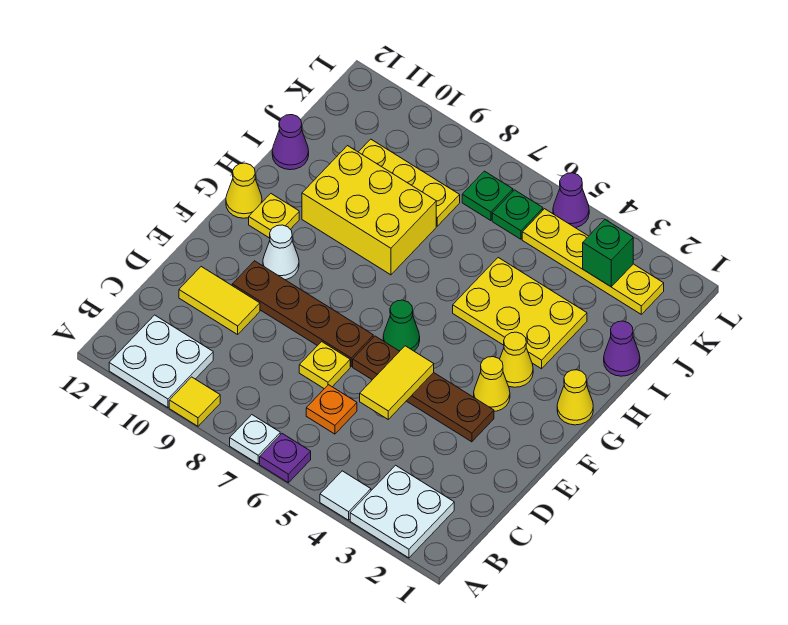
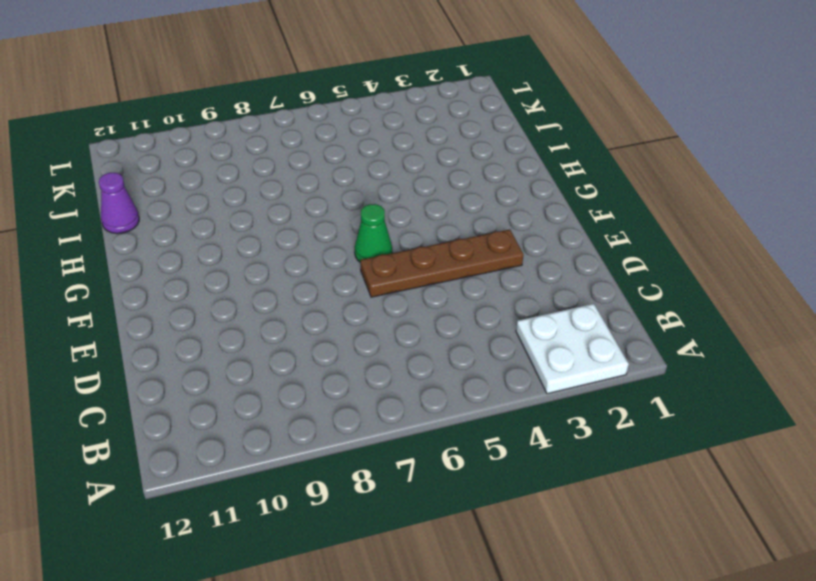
none -> white 1x1 tile [320,471,371,520]
none -> purple 1x1 plate [260,434,311,483]
none -> white 1x1 plate [230,415,280,464]

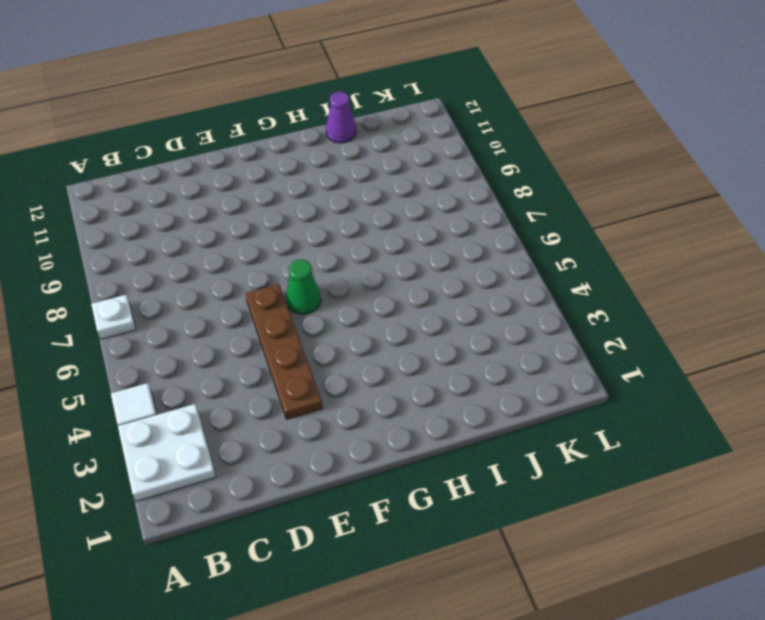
none -> purple 1x1 plate [260,434,311,483]
none -> yellow 1x1 tile [169,377,220,426]
none -> white 2x2 plate [109,315,213,408]

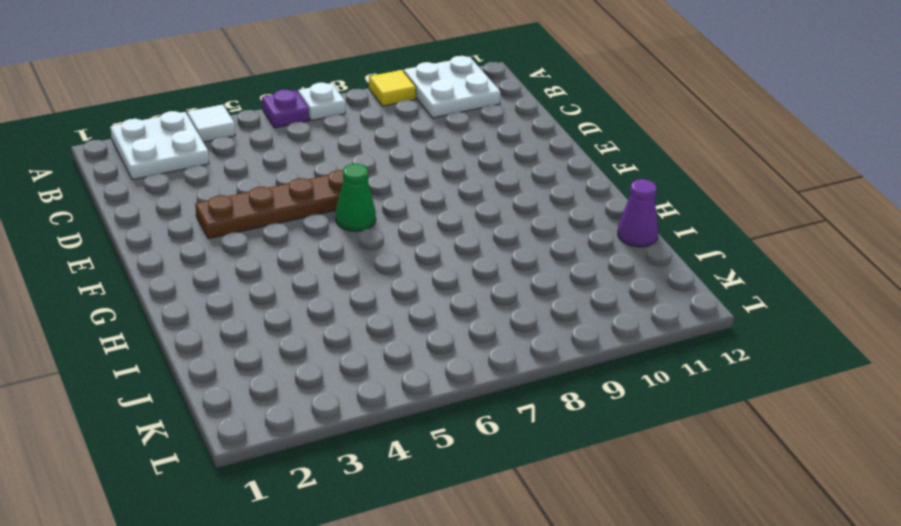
none -> orange 1x1 plate [306,385,357,434]
none -> yellow 1x1 plate [299,342,350,389]
none -> yellow 1x2 tile [179,267,260,334]

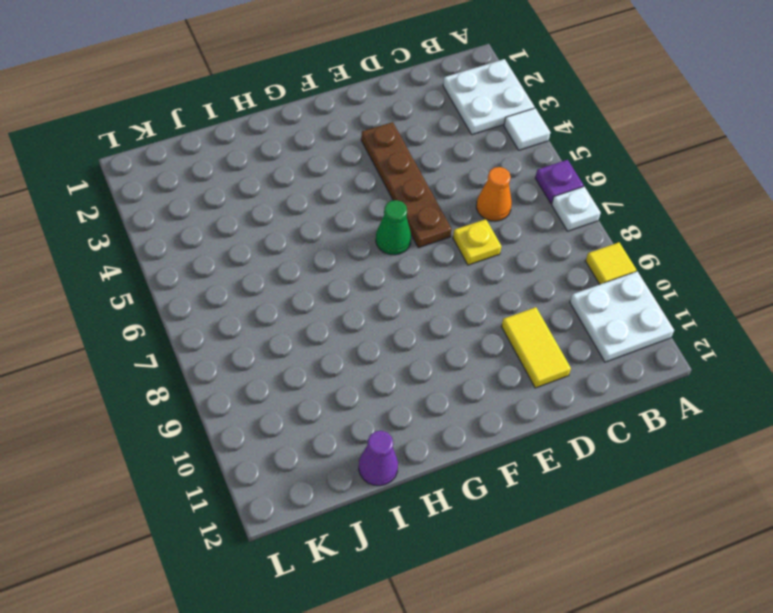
orange 1x1 cone [476,167,512,221] -> orange 1x1 plate [306,385,357,434]
none -> brown 1x4 plate [232,261,373,366]
none -> yellow 1x1 cone [474,357,510,411]
none -> white 1x1 cone [263,225,299,280]

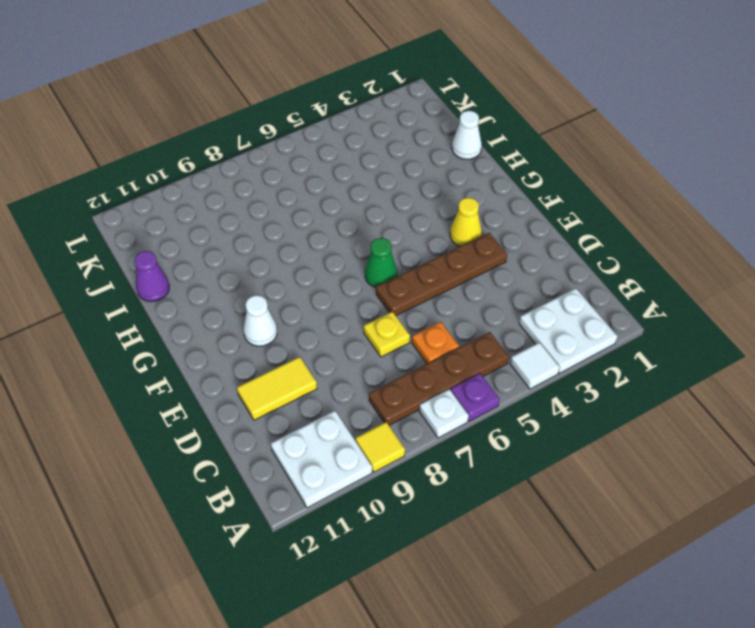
brown 1x4 plate [369,332,509,425] -> brown 1x4 plate moved to [232,261,373,366]
white 1x1 cone [452,111,482,159] -> purple 1x1 cone [604,321,640,376]
none -> yellow 1x1 cone [557,370,593,425]
none -> yellow 1x1 cone [500,332,533,387]
none -> yellow 1x1 plate [249,194,299,238]

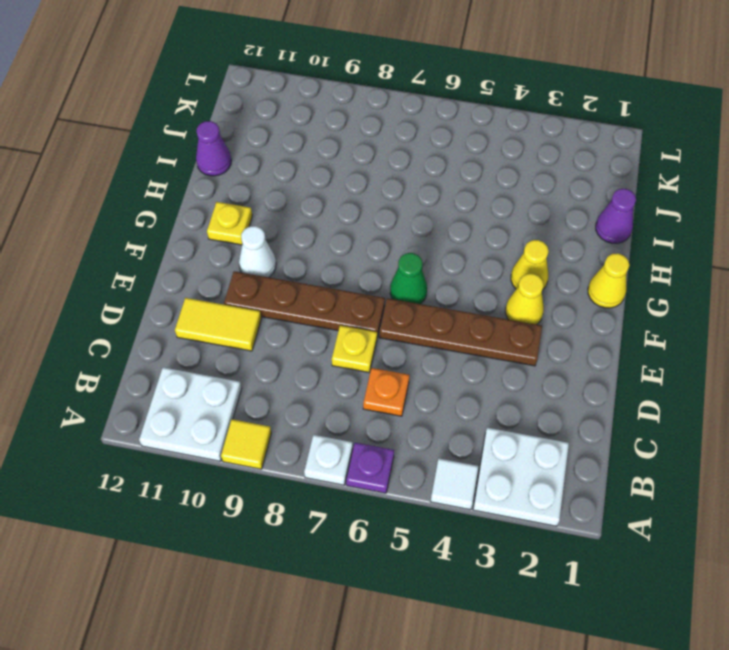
none -> yellow 1x1 cone [226,163,262,218]
none -> yellow 2x3 plate [453,258,587,369]
none -> yellow 2x3 brick [302,146,436,275]

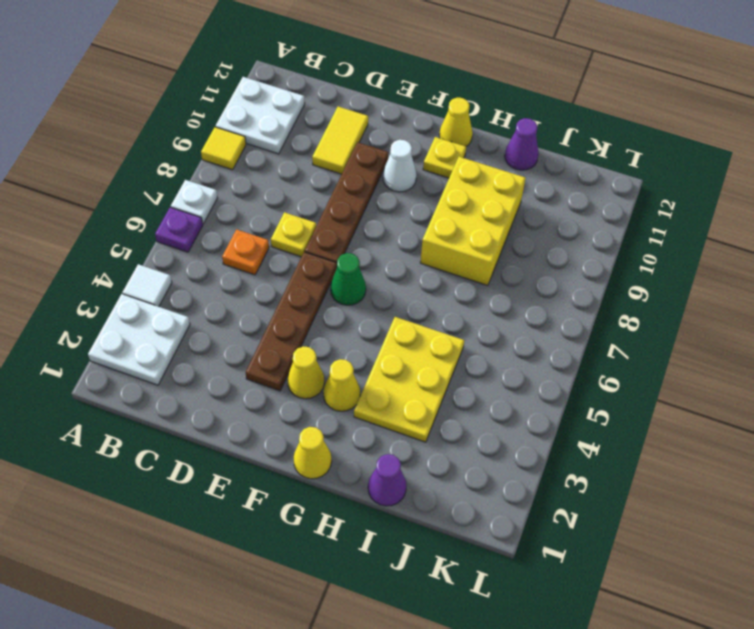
none -> yellow 1x3 plate [359,139,460,226]
none -> yellow 1x4 plate [522,209,664,314]
none -> green 1x1 plate [492,190,543,239]

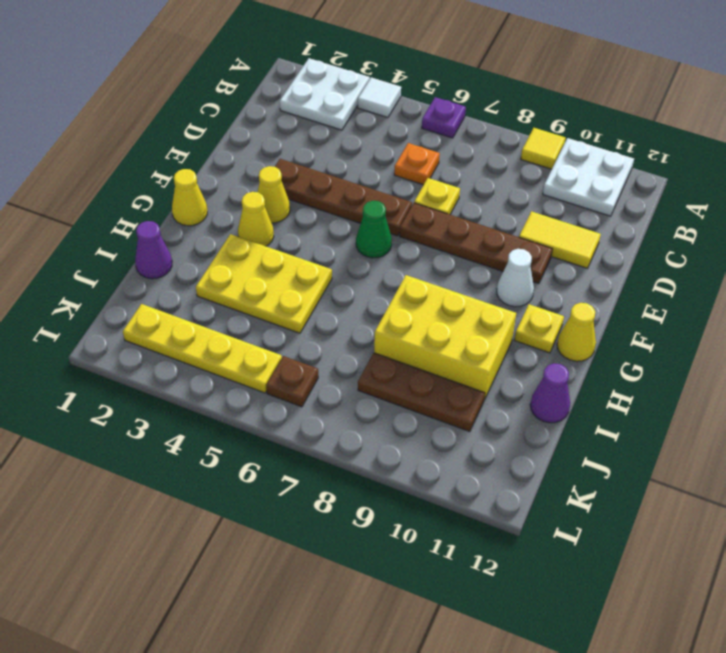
brown 1x3 plate [358,353,485,432] -> yellow 1x3 plate [359,139,460,226]
brown 1x1 plate [266,356,318,407] -> green 1x1 plate [492,190,543,239]
none -> white 1x1 plate [230,415,280,464]
none -> green 1x1 plate [462,171,513,221]
none -> purple 1x1 cone [553,173,589,228]

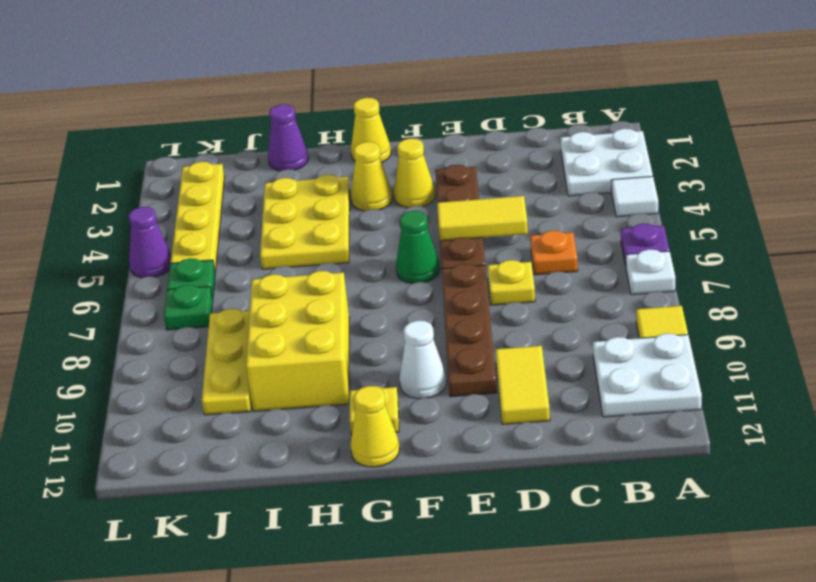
none -> purple 1x1 cone [272,115,309,170]
none -> green 1x1 brick [583,220,633,287]

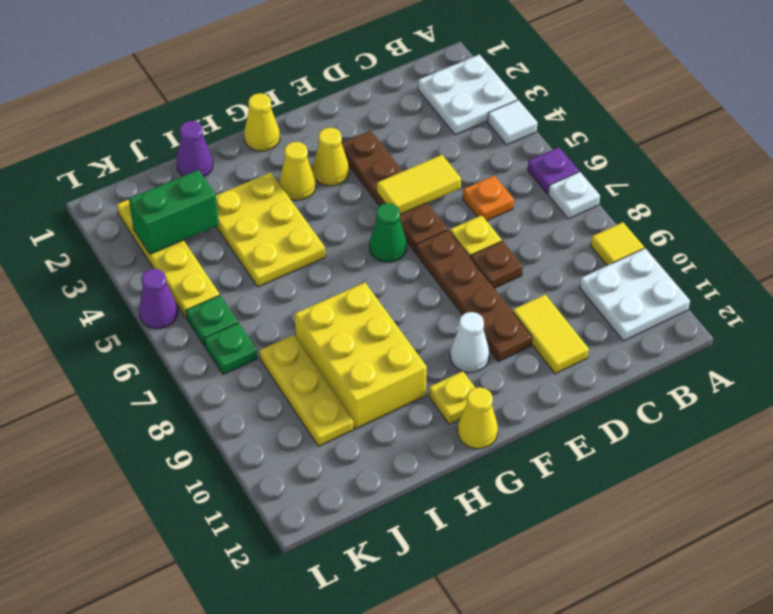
brown 1x1 plate [470,241,523,288] -> none
green 1x2 brick [129,170,219,254] -> green 1x1 brick [583,220,633,287]
none -> purple 1x1 cone [272,115,309,170]

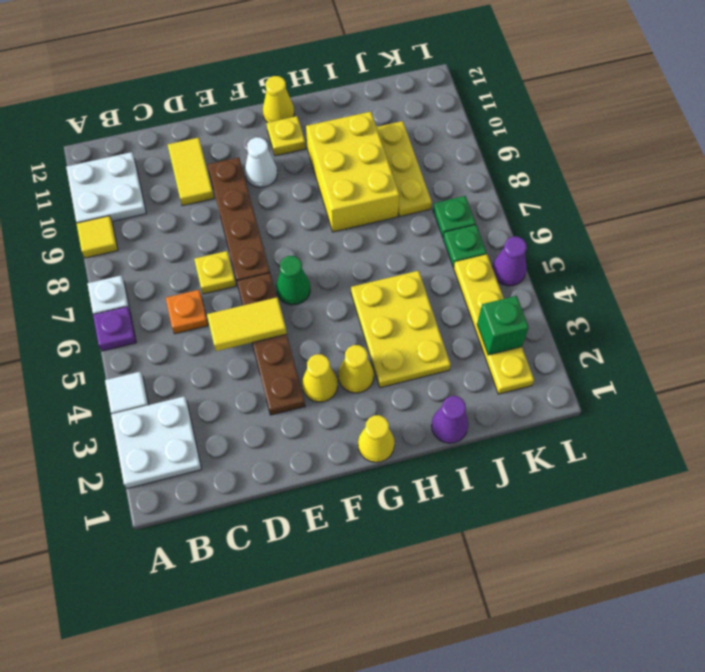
none -> purple 1x1 cone [272,115,309,170]

